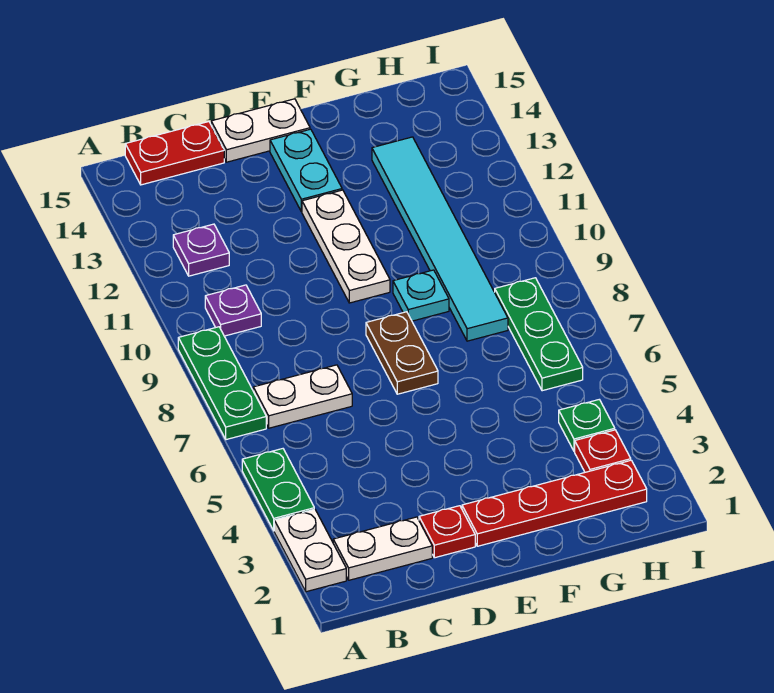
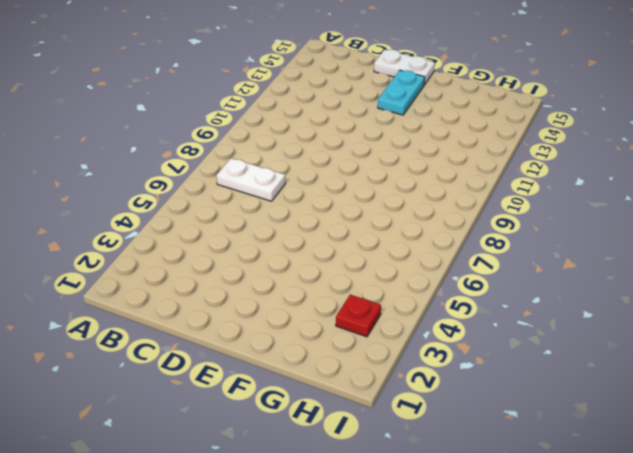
none -> white 1x2 plate [274,509,346,592]
none -> green 1x2 plate [242,449,314,530]
none -> green 1x3 plate [178,327,266,440]

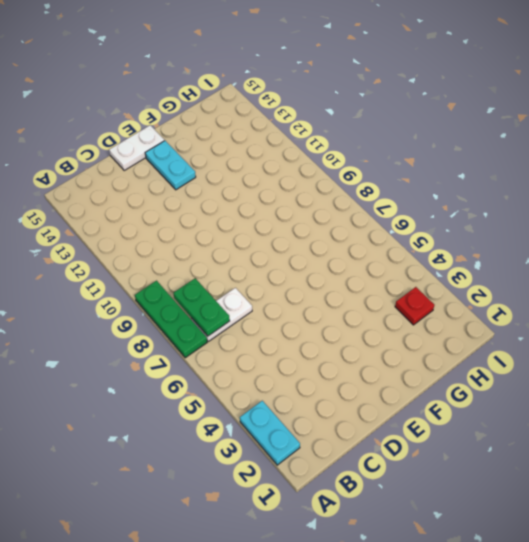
cyan 1x2 plate [240,401,300,465] -> white 1x2 plate [274,509,346,592]
green 1x2 plate [173,278,230,336] -> green 1x2 plate moved to [242,449,314,530]
none -> white 1x2 plate [333,517,432,580]
none -> purple 1x1 plate [205,285,261,336]
none -> purple 1x1 plate [173,224,229,276]

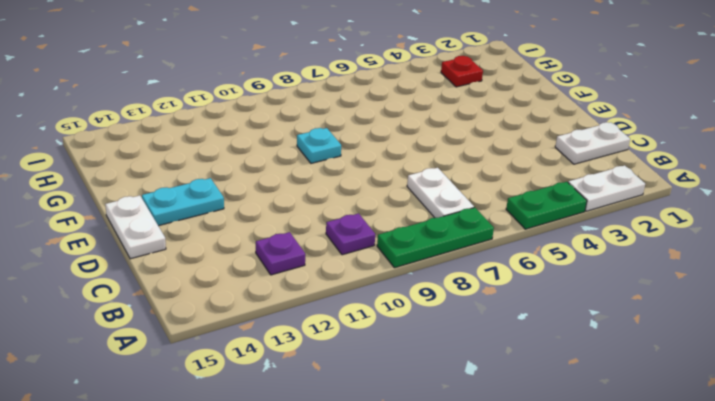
white 1x2 plate [555,122,630,164] -> white 1x2 plate turned to [333,517,432,580]
none -> red 1x2 plate [125,122,224,185]
none -> red 1x1 plate [419,506,475,558]
none -> red 1x4 plate [462,460,647,546]

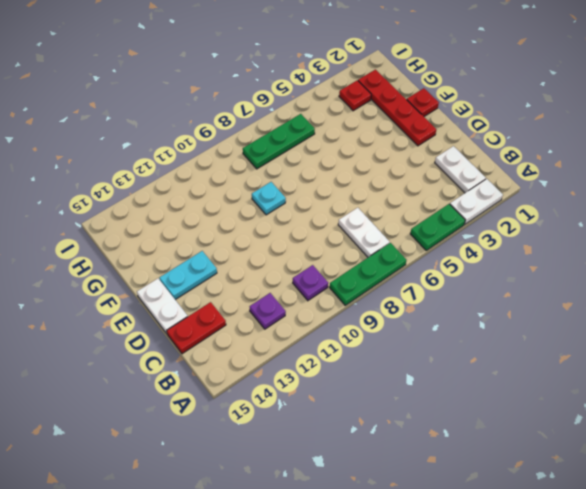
red 1x2 plate [167,302,226,354] -> red 1x2 plate turned to [125,122,224,185]
red 1x1 plate [407,88,439,116] -> red 1x1 plate moved to [419,506,475,558]
none -> brown 1x2 plate [366,312,438,394]
none -> white 1x3 plate [302,190,390,303]
none -> cyan 1x6 tile [372,137,508,341]

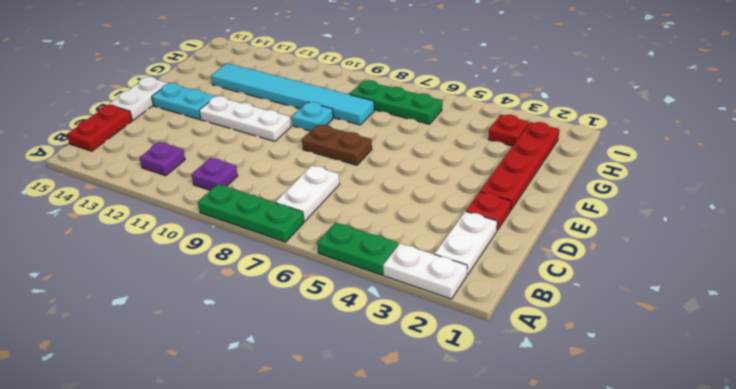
none -> green 1x1 plate [559,400,615,451]

